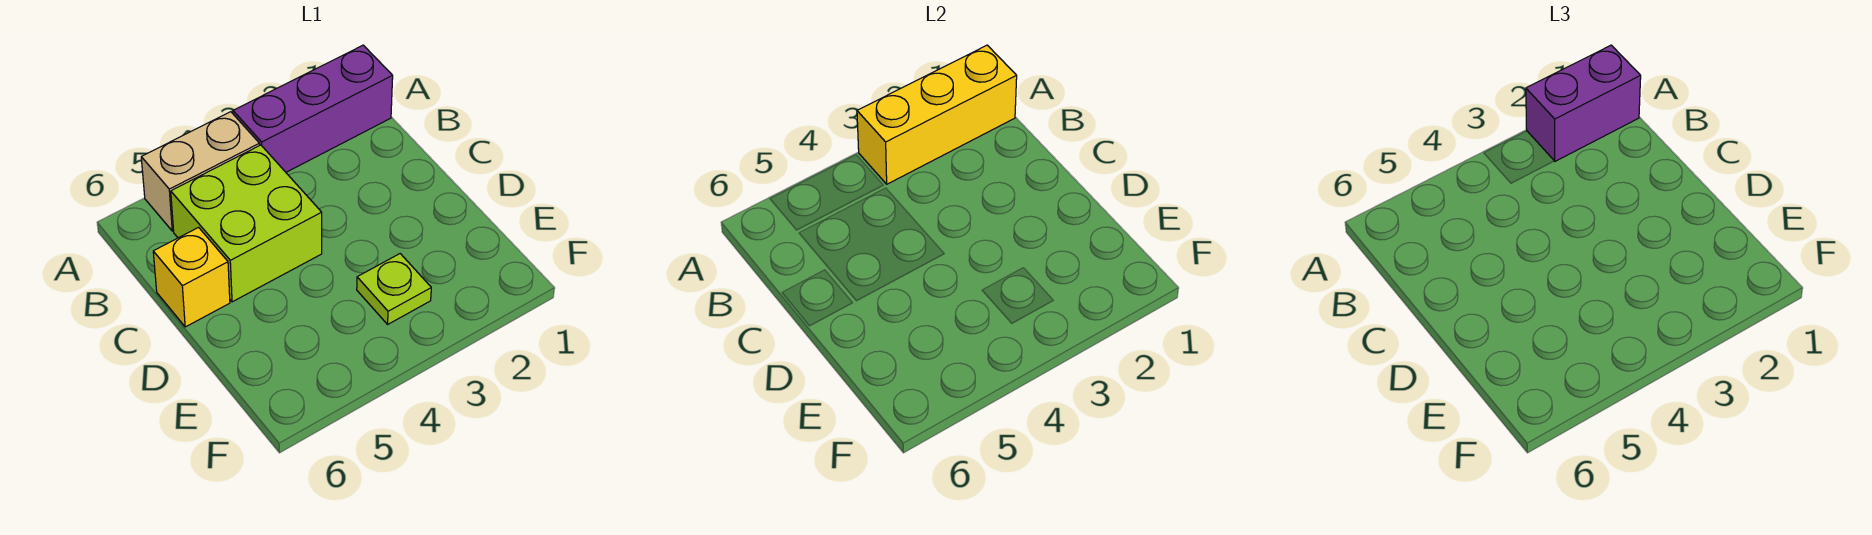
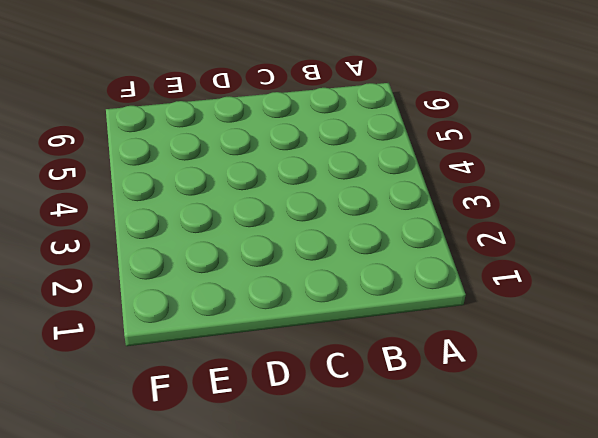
none -> purple 1x3 brick [233,45,393,172]
none -> tan 1x2 brick [141,112,260,231]

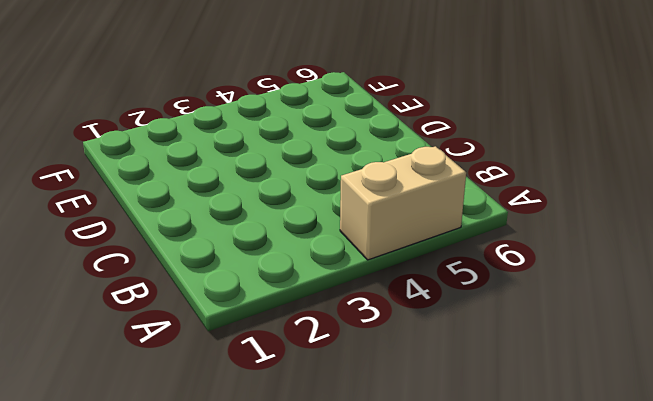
none -> purple 1x3 brick [233,45,393,172]
none -> lime 2x2 brick [171,145,322,302]

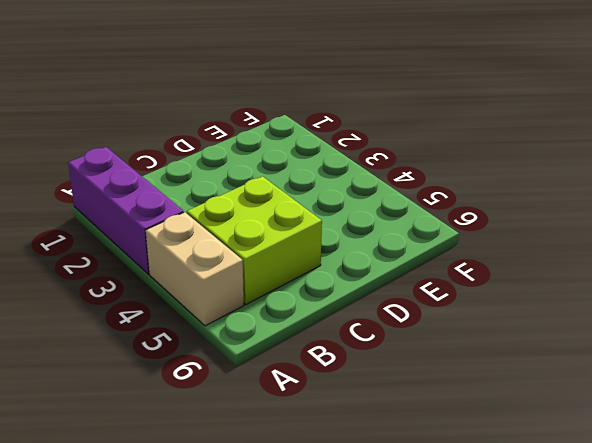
none -> yellow 1x1 brick [153,228,230,327]
none -> lime 1x1 plate [357,254,431,324]

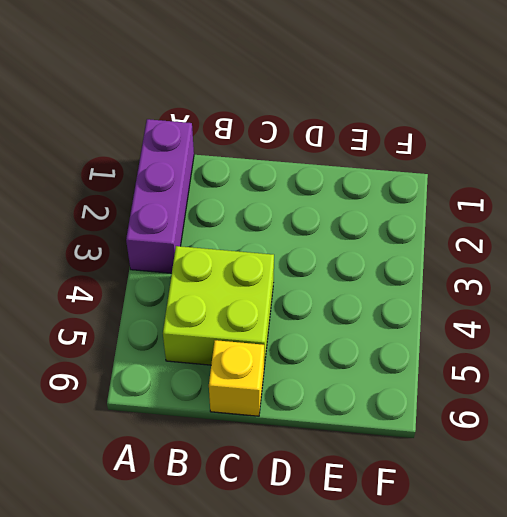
none -> tan 1x2 brick [141,112,260,231]
none -> lime 1x1 plate [357,254,431,324]

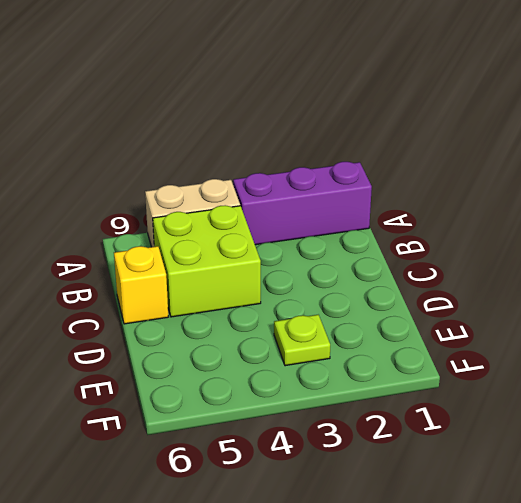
none -> yellow 1x3 brick [857,45,1017,184]
none -> purple 1x2 brick [1526,45,1641,161]

